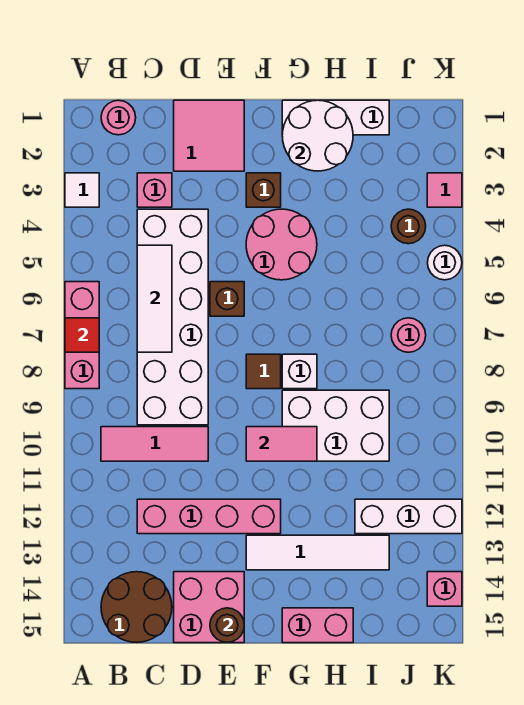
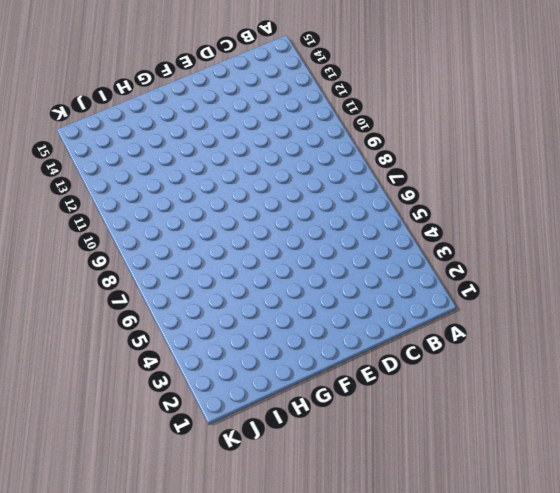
none -> white 1x1 tile [65,173,99,207]
none -> pink 1x3 brick [65,282,99,389]
none -> pink 1x1 round brick [101,100,136,135]
none -> pink 1x3 tile [101,427,208,461]

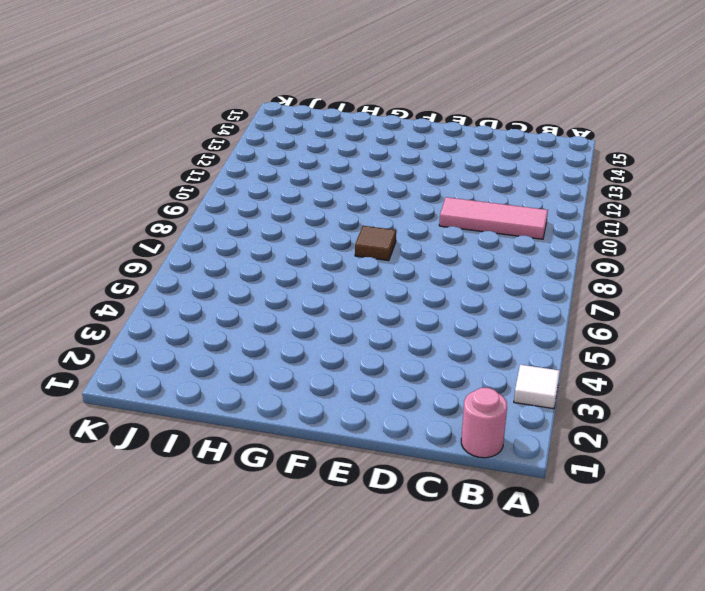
none -> pink 1x3 brick [65,282,99,389]
none -> brown 2x2 round brick [101,572,172,642]
none -> pink 1x1 brick [137,173,172,207]
none -> white 2x6 brick [137,209,208,425]

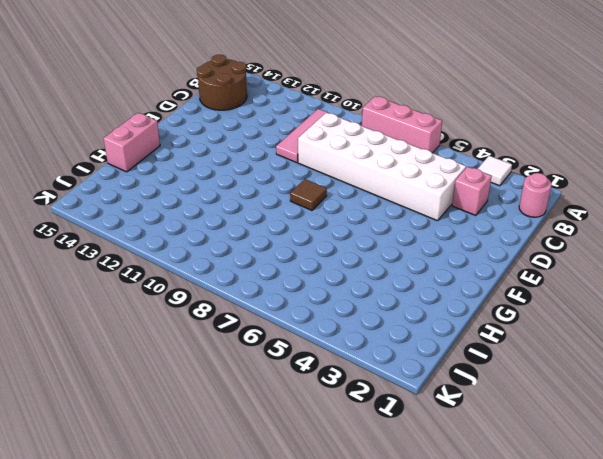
none -> pink 1x4 brick [137,499,281,534]
none -> pink 2x2 tile [174,100,244,171]
none -> pink 2x2 brick [174,572,244,643]
none -> brown 1x1 brick [210,282,244,316]

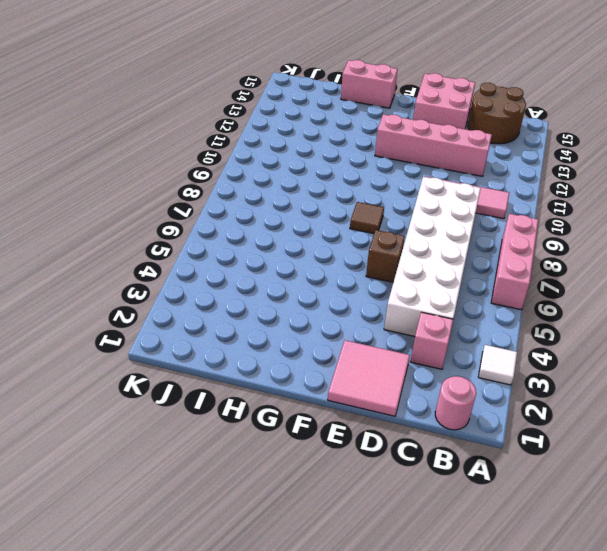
none -> brown 1x1 brick [246,173,281,207]
none -> pink 2x2 round brick [246,209,317,280]
none -> white 1x4 tile [246,535,389,570]
none -> white 1x3 brick [282,100,389,135]

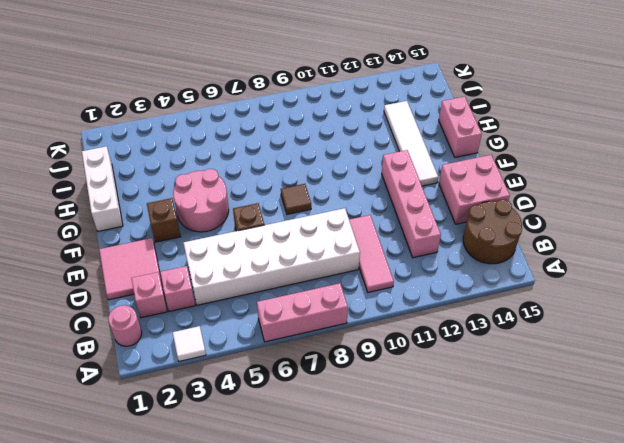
pink 1x1 brick [132,272,167,318] -> pink 1x1 brick moved to [427,572,462,606]
none -> white 1x1 brick [282,354,317,389]
none -> white 2x3 brick [282,390,389,461]
none -> white 1x3 brick [355,499,462,534]
none -> brown 1x1 round brick [391,209,426,244]

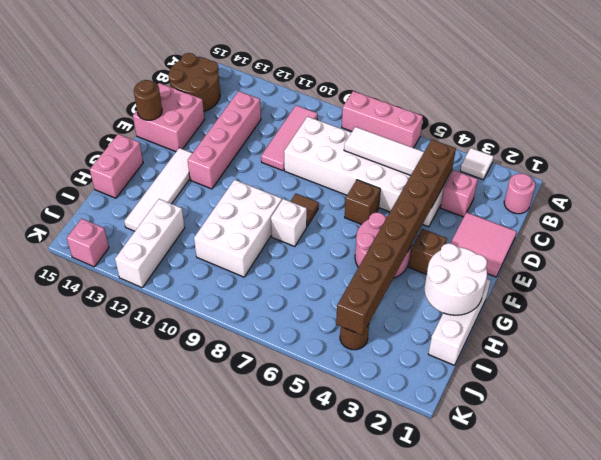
brown 1x8 brick [336,139,456,335] -> none
none -> pink 1x1 round brick [391,318,426,352]
none -> pink 1x1 tile [427,173,462,207]
none -> white 1x1 round brick [427,245,462,280]
none -> red 1x1 tile [65,318,99,352]

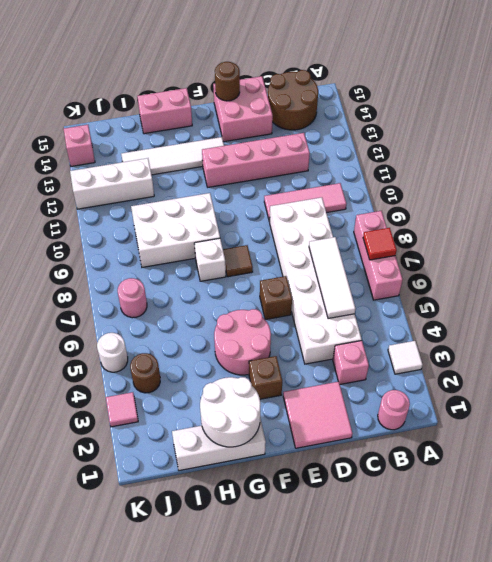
none -> pink 1x2 tile [246,427,317,461]

